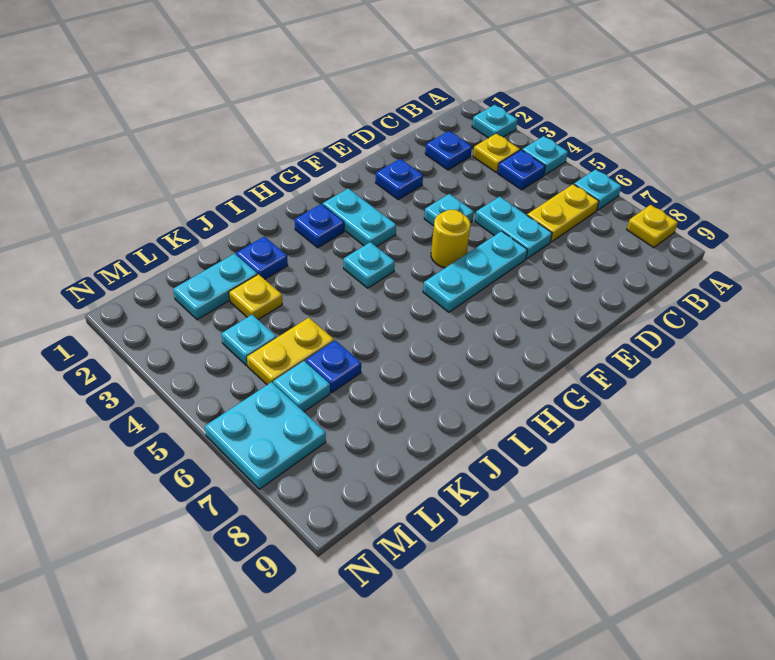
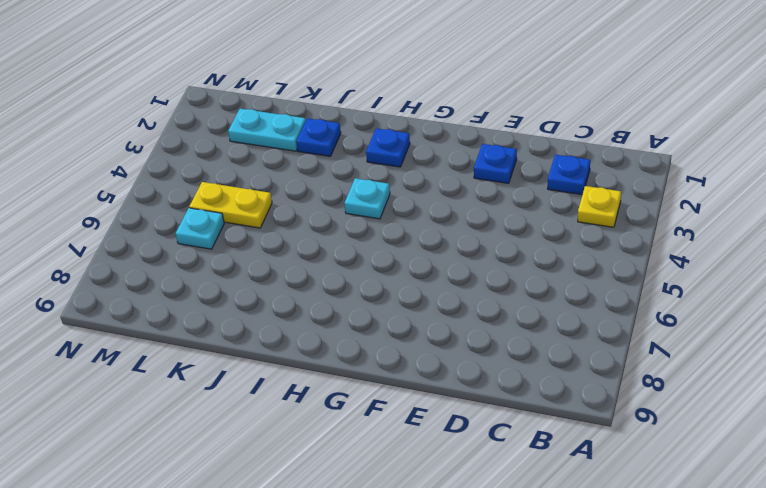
none -> cyan 1x1 plate [472,105,518,138]
none -> cyan 1x1 plate [522,136,568,175]
none -> cyan 1x1 plate [574,169,621,210]

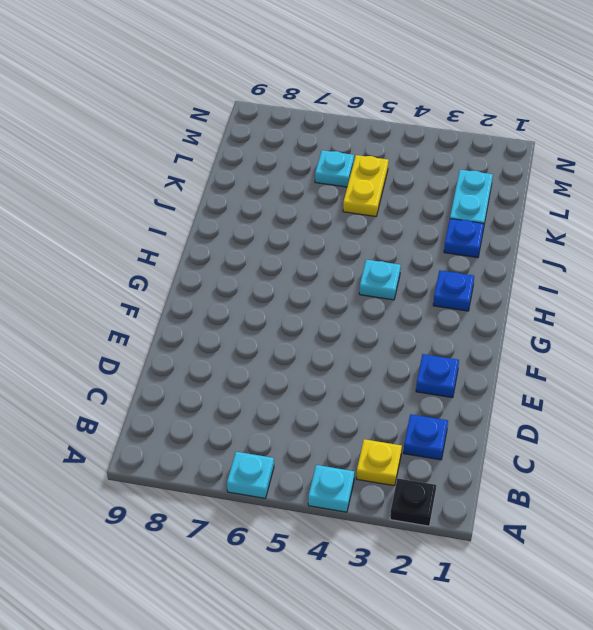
black 1x1 plate [390,479,436,526] -> cyan 1x1 plate [472,105,518,138]
none -> yellow 1x1 plate [627,205,678,248]
none -> blue 1x1 plate [498,150,545,190]
none -> yellow 1x2 plate [527,184,599,242]

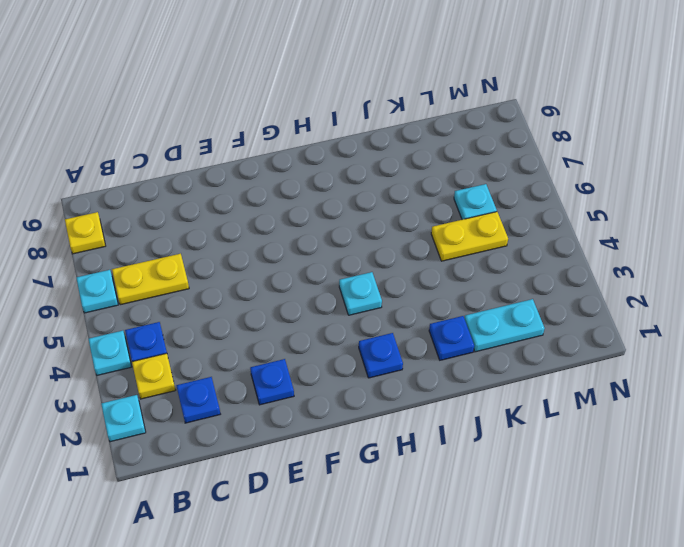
none -> cyan 1x2 plate [475,196,552,259]
none -> cyan 1x1 plate [424,194,474,226]
none -> cyan 1x3 plate [423,231,527,312]

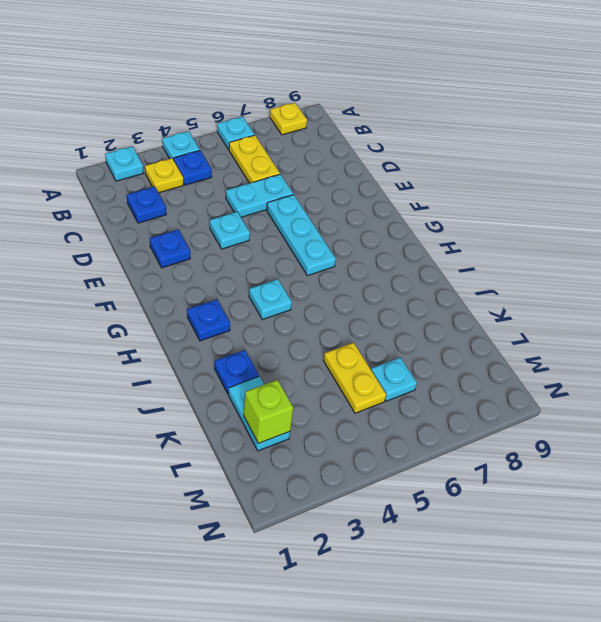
lime 1x1 brick [244,380,293,443] -> none
none -> yellow 1x1 round brick [431,210,470,268]
none -> cyan 1x2 plate [323,188,396,247]
none -> yellow 1x1 plate [229,274,282,320]

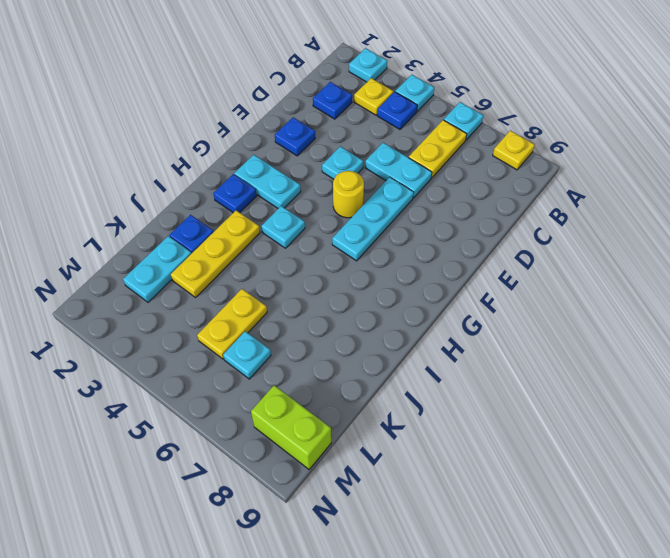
yellow 1x3 plate [171,211,260,297] -> yellow 1x1 plate [229,274,282,320]
lime 1x2 brick [251,385,331,469] -> none
none -> blue 1x1 plate [306,340,361,393]
none -> cyan 1x1 plate [222,315,276,366]
none -> cyan 2x2 plate [205,382,326,489]

